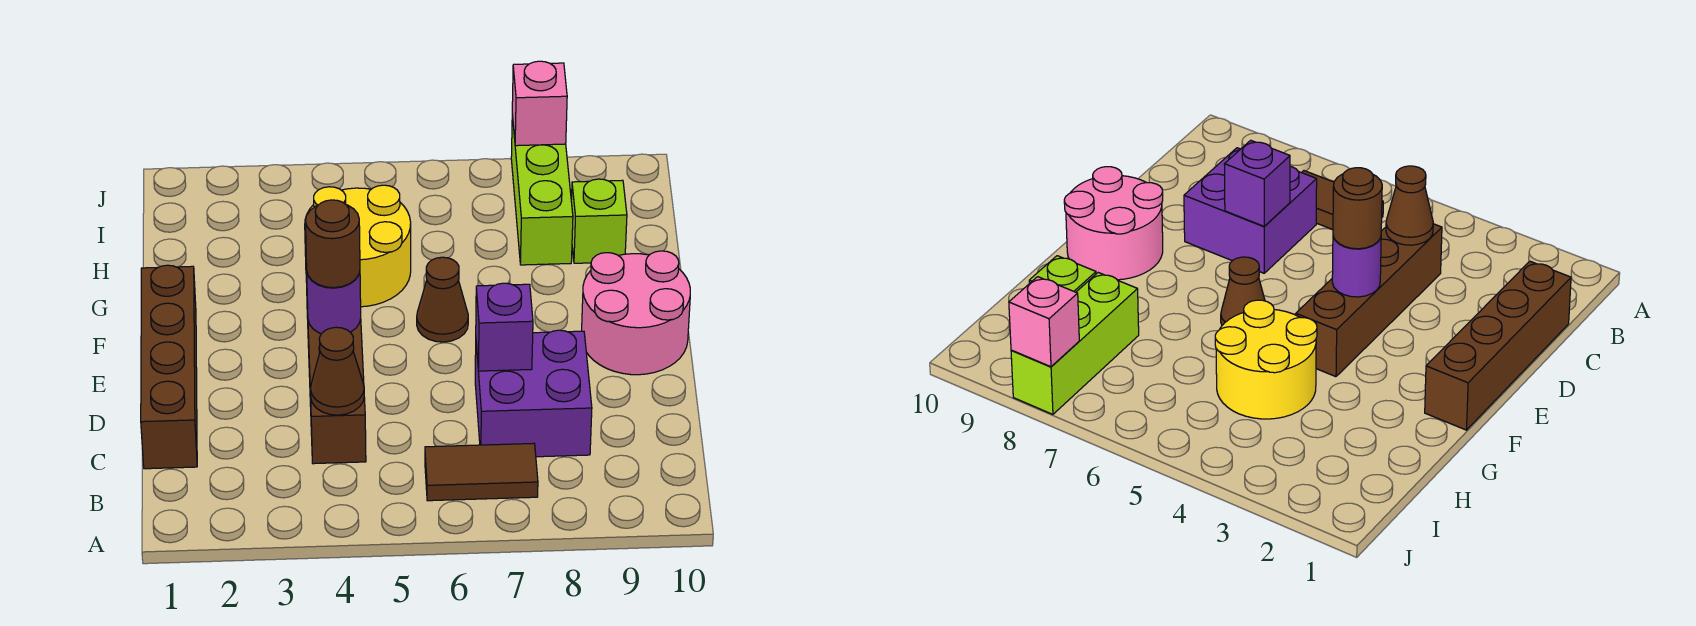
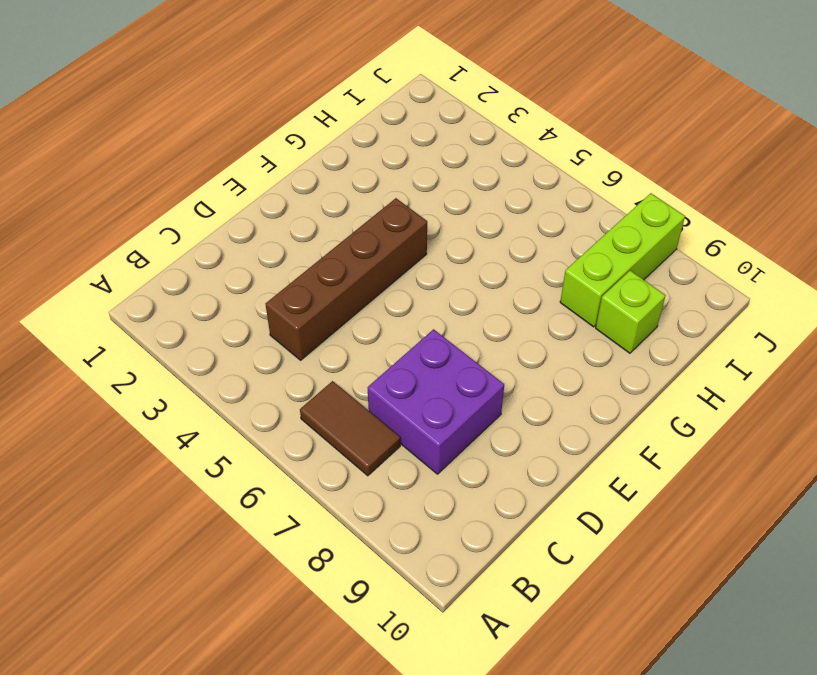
none -> brown 1x4 brick [141,265,197,469]
none -> pink 2x2 round brick [582,251,690,375]
none -> brown 1x1 cone [417,257,468,342]

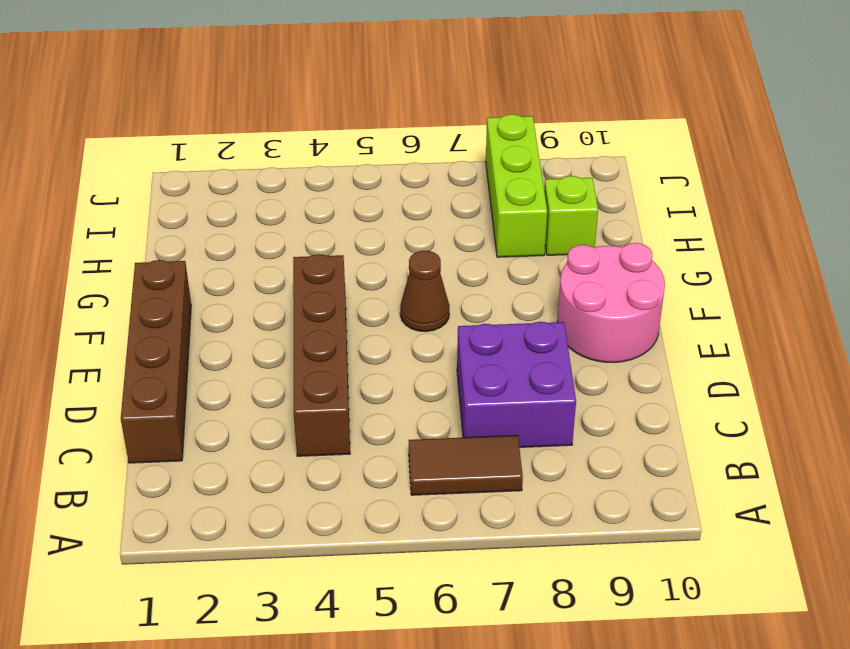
none -> yellow 2x2 round brick [305,185,411,307]
none -> brown 1x1 cone [310,327,364,415]
none -> purple 1x1 brick [476,283,533,371]

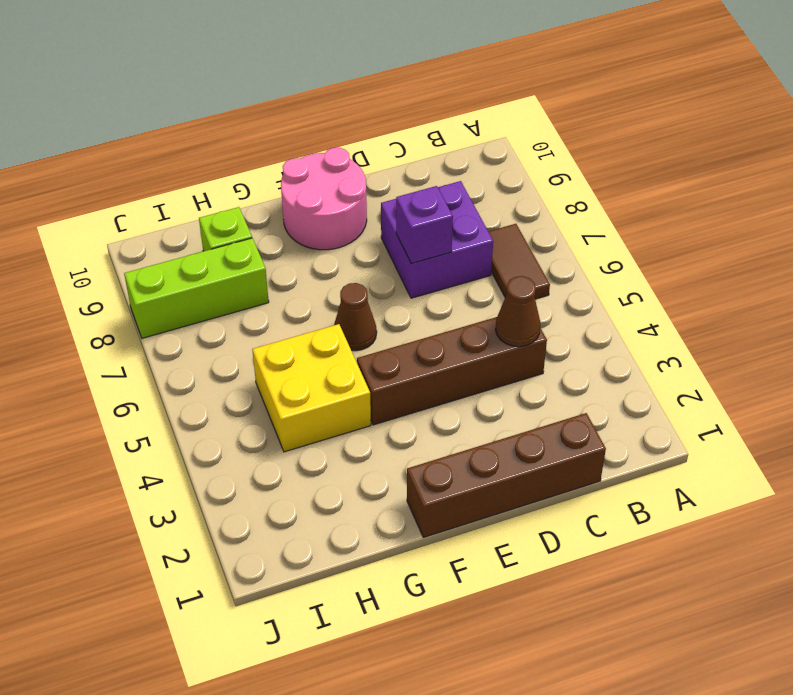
yellow 2x2 brick [252,324,371,452] -> yellow 2x2 round brick [305,185,411,307]
none -> purple 1x1 round brick [307,272,361,334]
none -> pink 1x1 brick [512,61,567,146]
none -> brown 1x1 round brick [305,200,360,288]

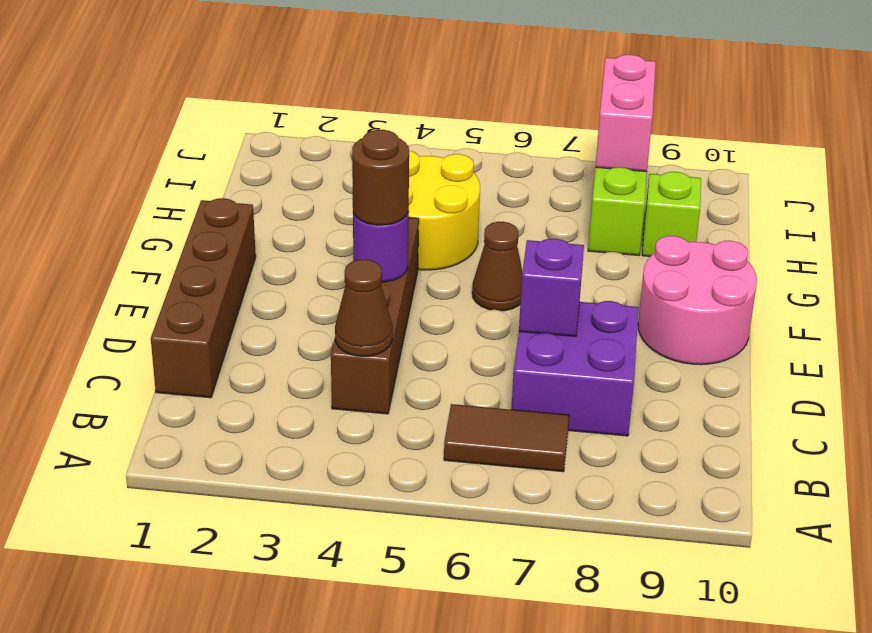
pink 1x2 brick [596,55,656,171] -> pink 1x1 brick [512,61,567,146]

